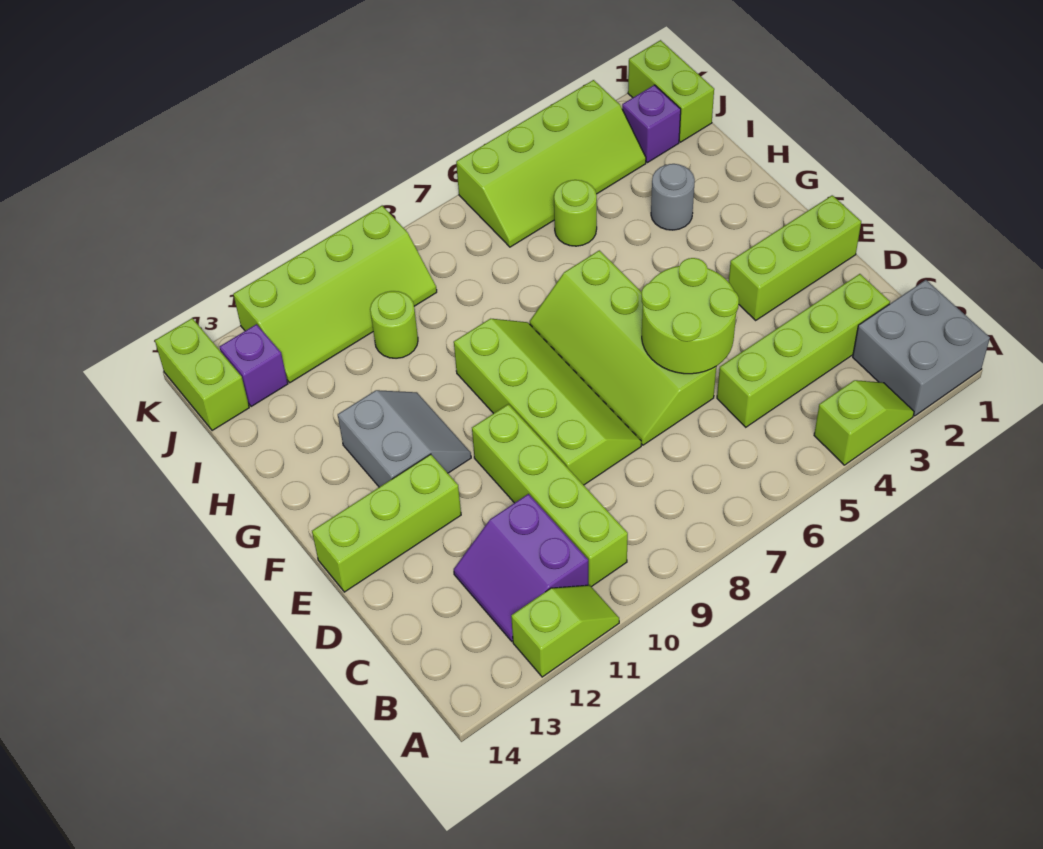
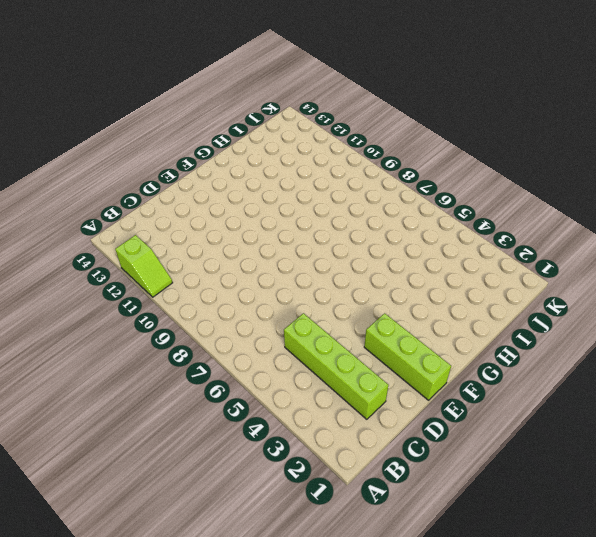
none -> grey 2x2 brick [853,280,990,416]
none -> lime 1x2 slope [814,380,914,465]
none -> lime 1x4 brick [472,404,628,587]

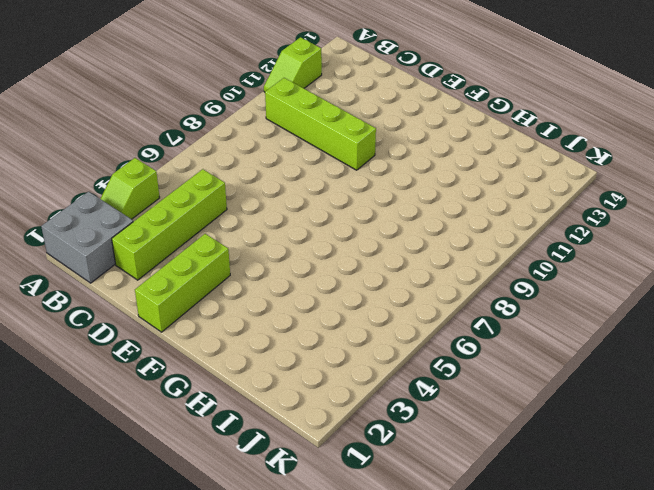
none -> purple 2x2 slope [454,494,588,641]
none -> lime 2x4 slope [530,250,716,445]
none -> lime 2x4 slope [454,319,641,485]

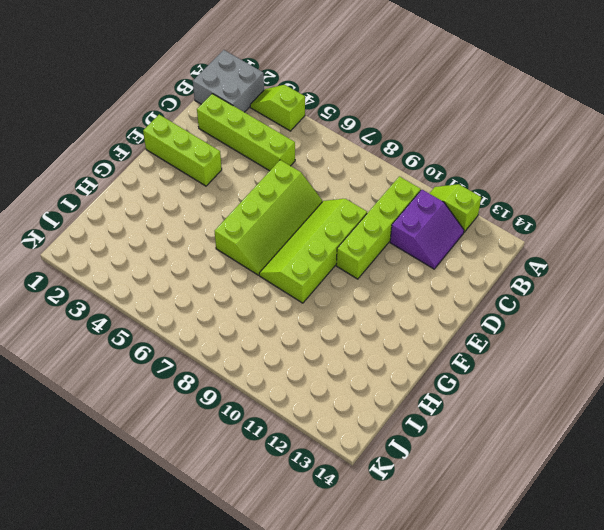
none -> lime 1x3 brick [312,454,461,592]
none -> grey 2x2 slope [338,390,471,487]
none -> grey 1x1 round brick [651,164,695,230]

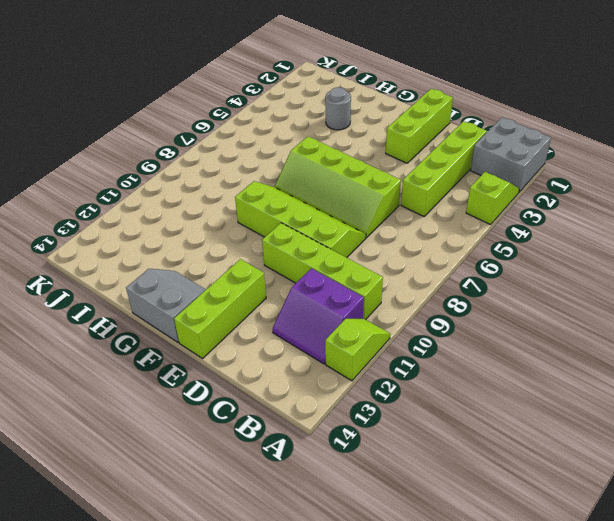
grey 2x2 slope [126,269,206,342] -> grey 2x2 slope moved to [338,390,471,487]
none -> lime 1x1 round brick [554,180,597,246]
none -> lime 1x1 round brick [370,291,418,358]
none -> lime 1x2 brick [628,40,714,142]

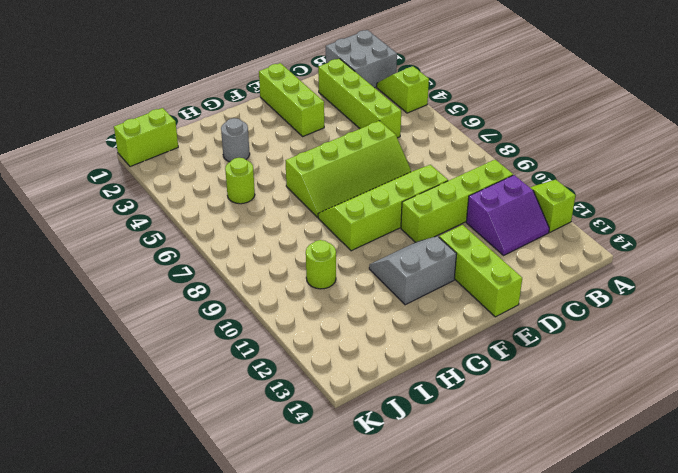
none -> purple 1x1 brick [622,85,681,163]
none -> lime 2x4 slope [456,80,646,247]
none -> lime 2x4 slope [233,206,437,383]

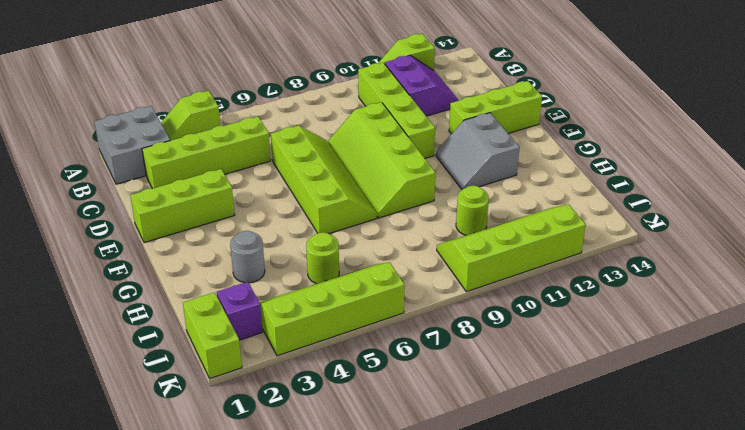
none -> purple 1x1 brick [220,324,288,407]
none -> lime 1x2 brick [155,318,249,431]
none -> lime 2x2 round brick [641,258,739,374]

